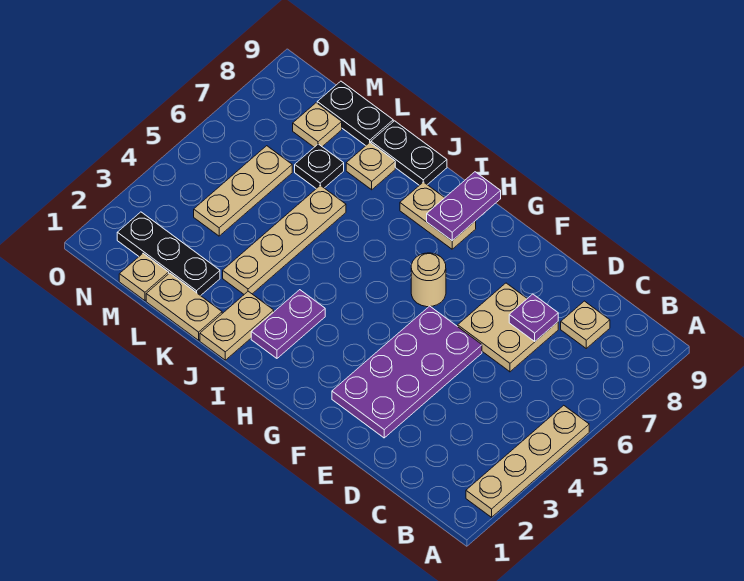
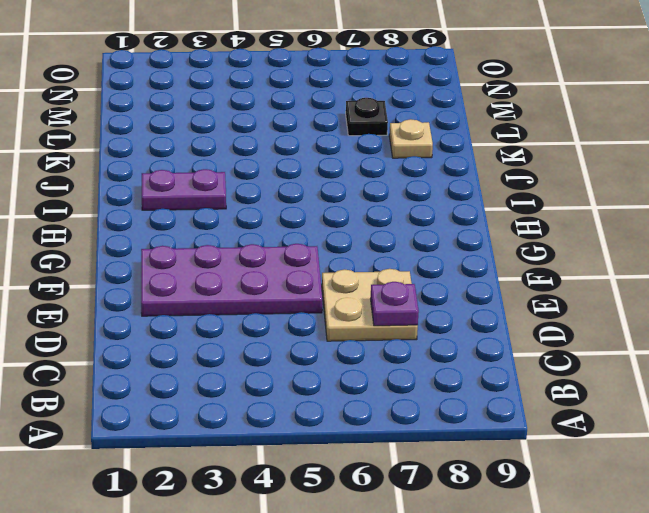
none -> tan 1x4 plate [466,405,589,517]
none -> tan 1x1 plate [561,301,610,348]
none -> tan 1x1 round brick [411,253,446,307]

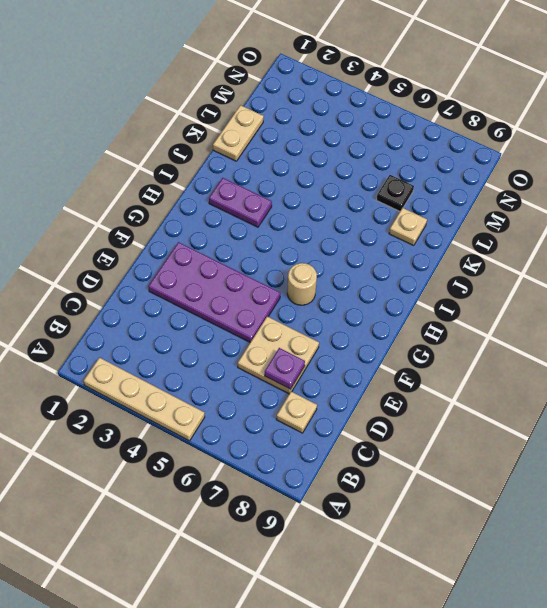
none -> tan 1x2 plate [400,182,476,249]
none -> tan 1x2 plate [200,291,274,360]
none -> black 1x2 plate [371,121,447,185]

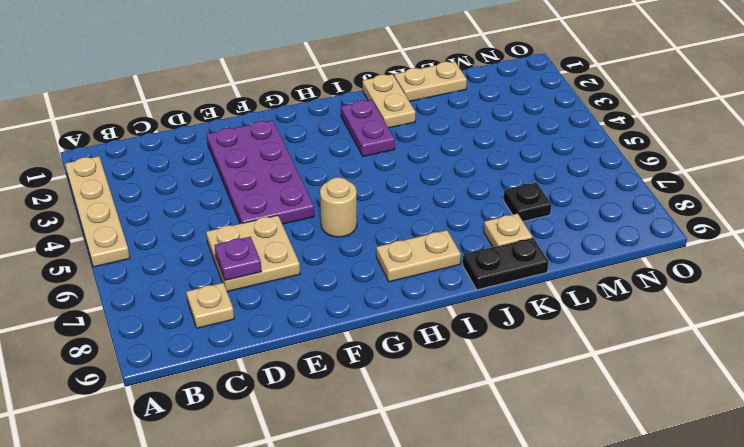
none -> tan 1x4 plate [223,185,346,294]
none -> black 1x3 plate [117,212,220,296]
none -> black 1x2 plate [317,81,393,146]

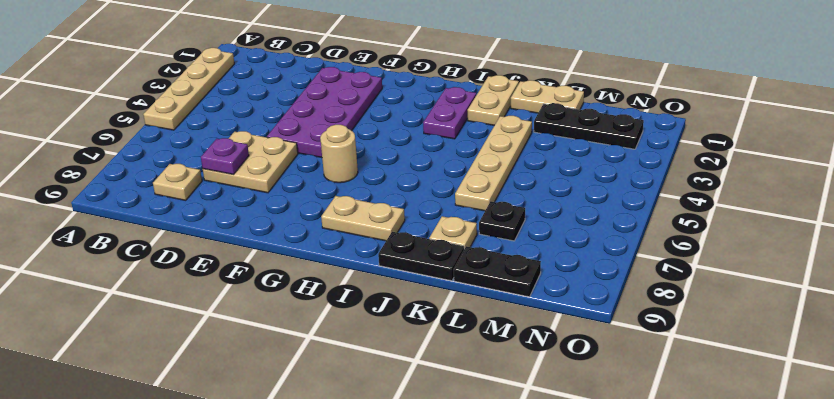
none -> tan 1x1 plate [119,253,169,301]
none -> tan 1x3 plate [194,146,292,236]
none -> tan 1x1 plate [293,103,342,147]

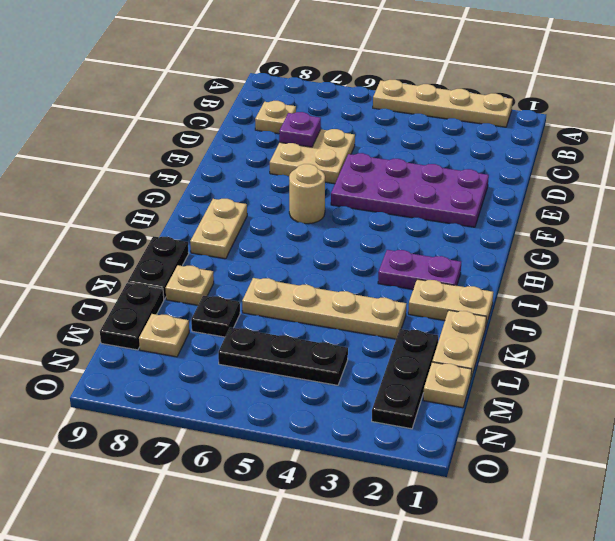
black 1x3 plate [218,327,348,385] -> tan 1x3 plate [194,146,292,236]
none -> purple 1x2 plate [427,172,501,241]

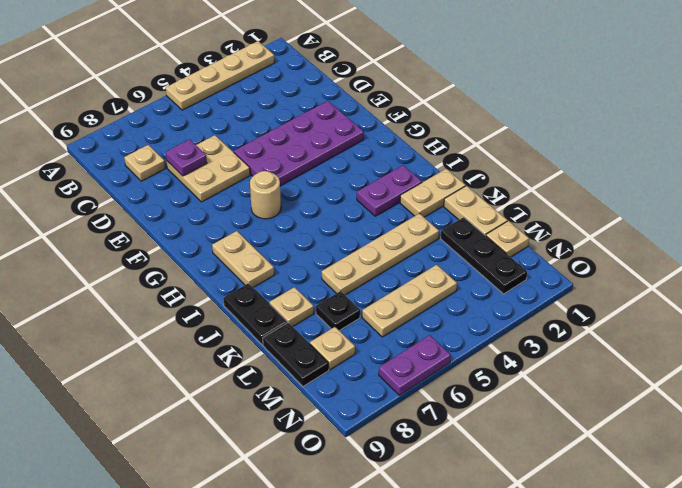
purple 1x2 plate [379,335,451,395] -> purple 1x2 plate moved to [427,172,501,241]

